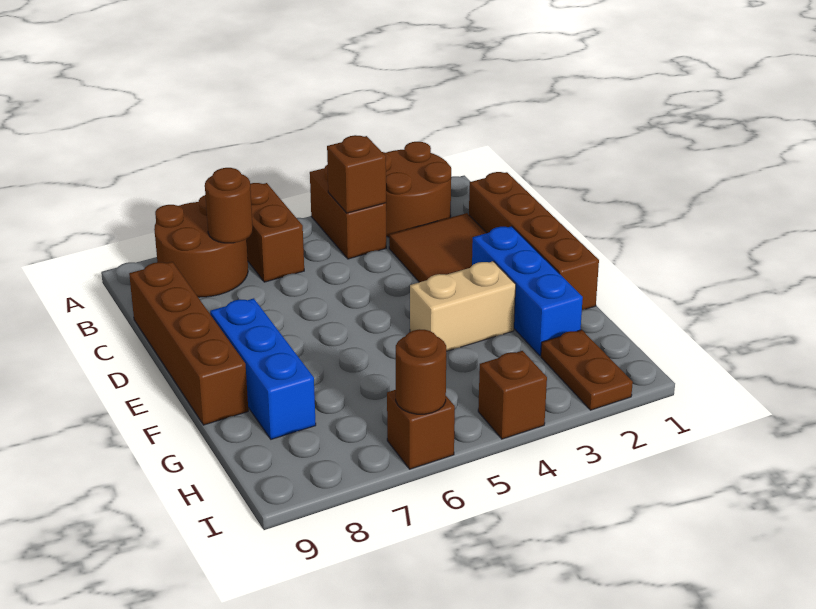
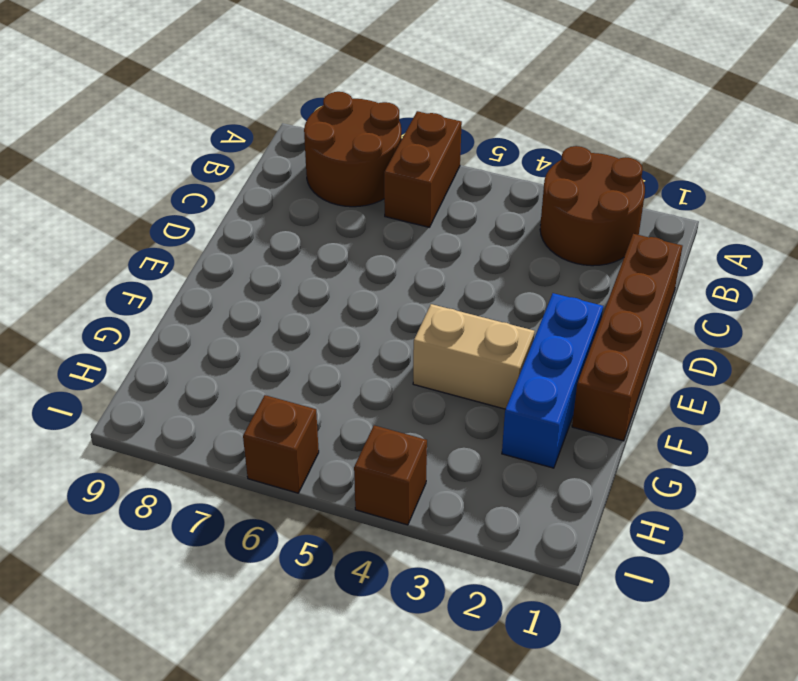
none -> brown 1x2 brick [310,165,386,259]
none -> brown 2x2 tile [389,213,486,282]
none -> brown 1x4 brick [129,262,248,425]

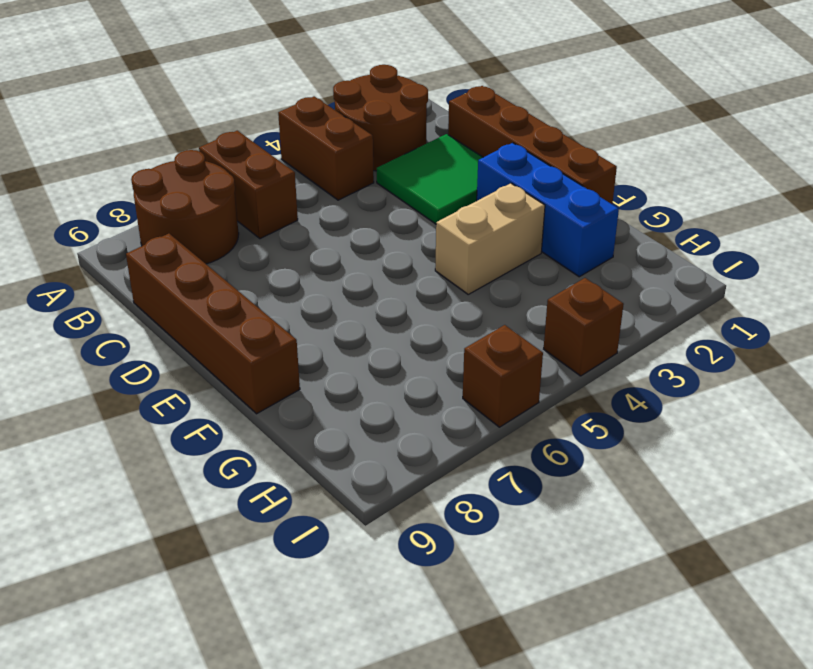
green 2x2 tile [377,134,483,224] -> brown 2x2 tile [389,213,486,282]
none -> blue 1x3 brick [210,298,316,439]
none -> brown 1x2 plate [541,330,633,410]
none -> brown 1x1 brick [327,135,386,213]

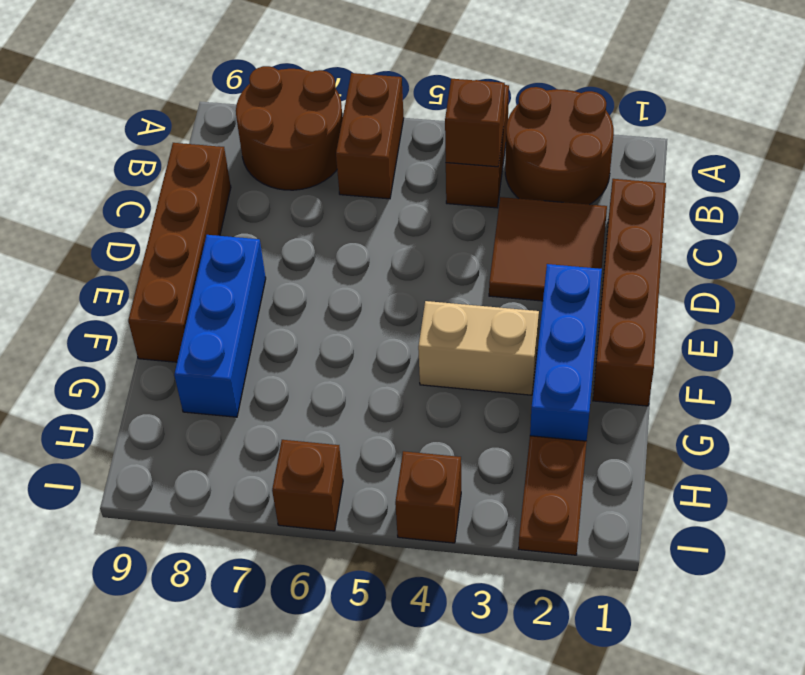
none -> brown 1x1 round brick [205,168,253,243]
none -> brown 1x1 round brick [396,329,446,414]

